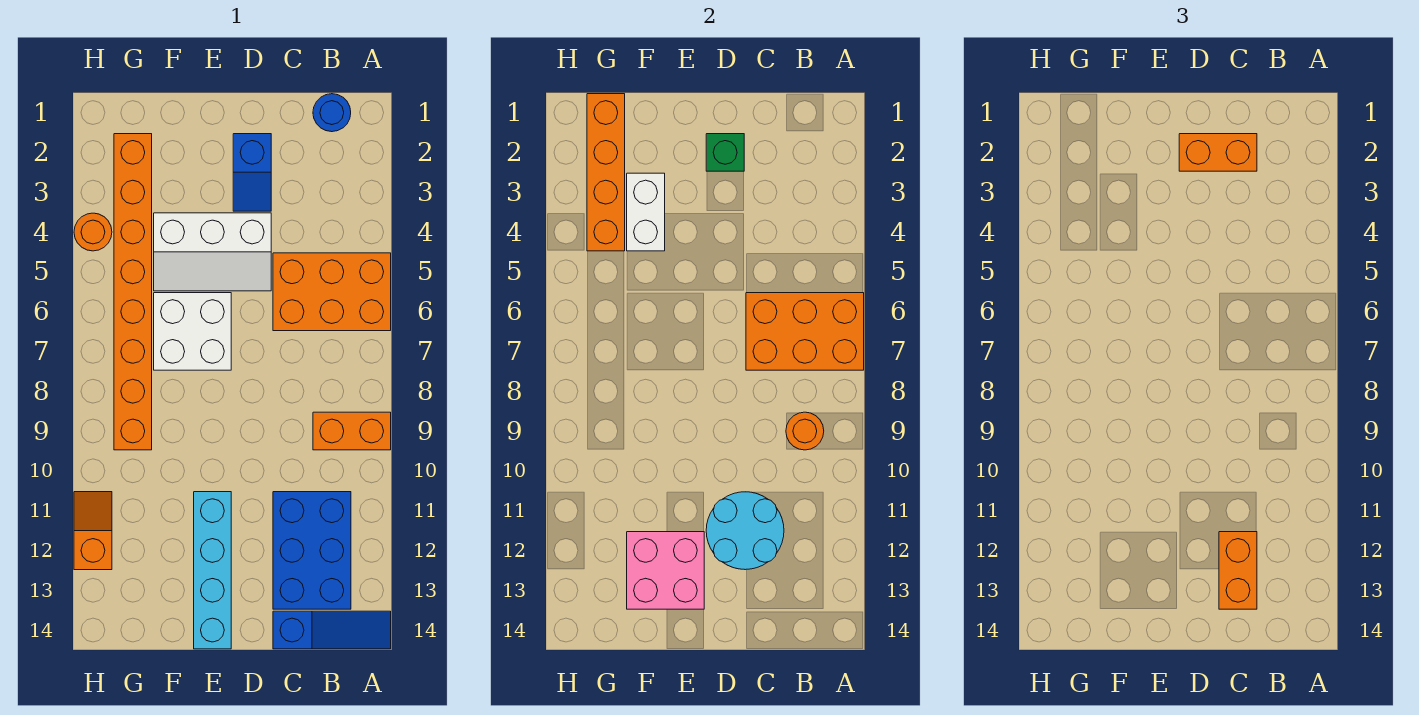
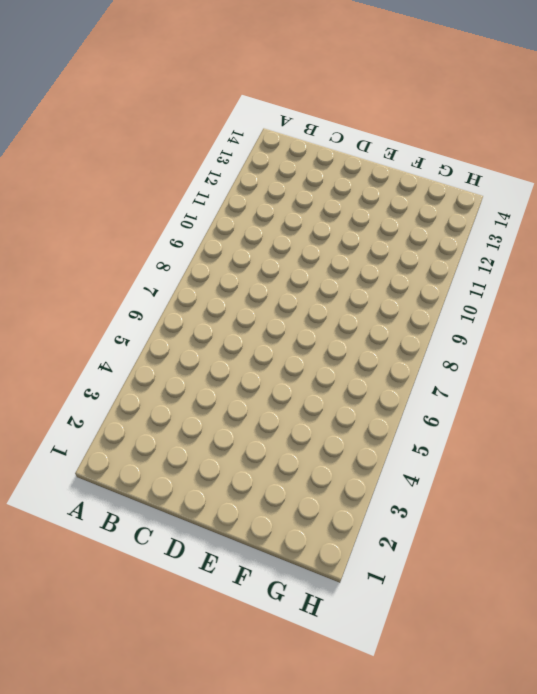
none -> orange 2x3 brick [273,253,391,331]
none -> orange 1x2 brick [313,412,391,450]
none -> blue 1x3 slope [273,611,391,649]

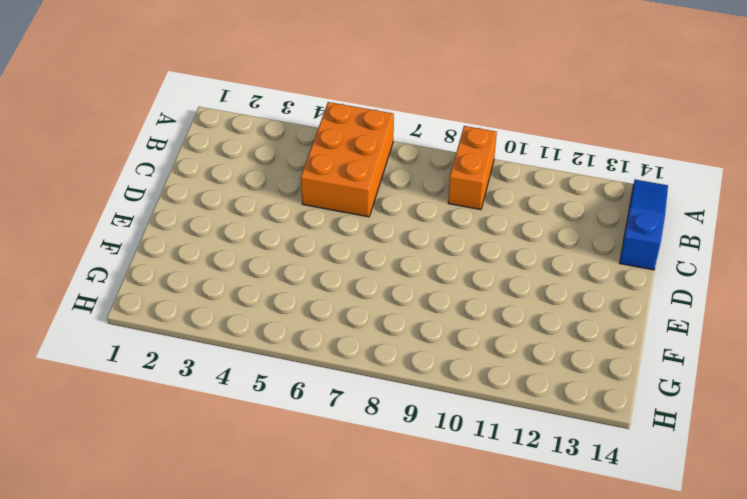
none -> blue 1x1 round brick [313,94,351,132]
none -> blue 2x3 brick [273,492,351,609]
none -> blue 1x2 slope [233,134,271,211]

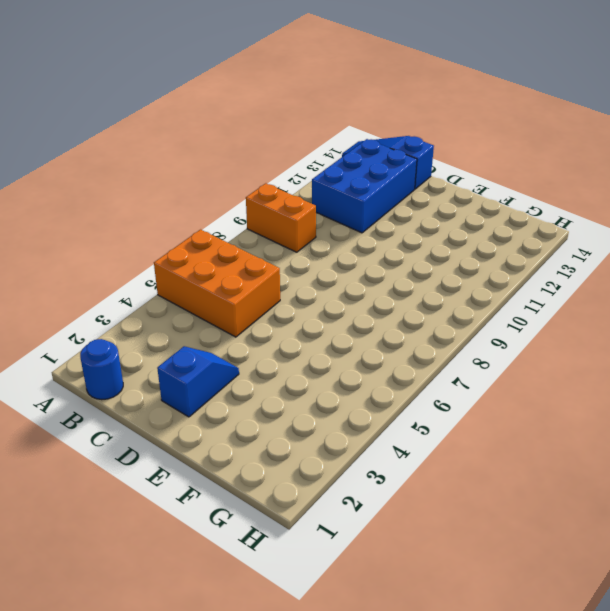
none -> white 2x3 slope [154,213,271,291]
none -> white 2x2 brick [154,293,231,370]
none -> cyan 1x4 brick [194,492,231,649]

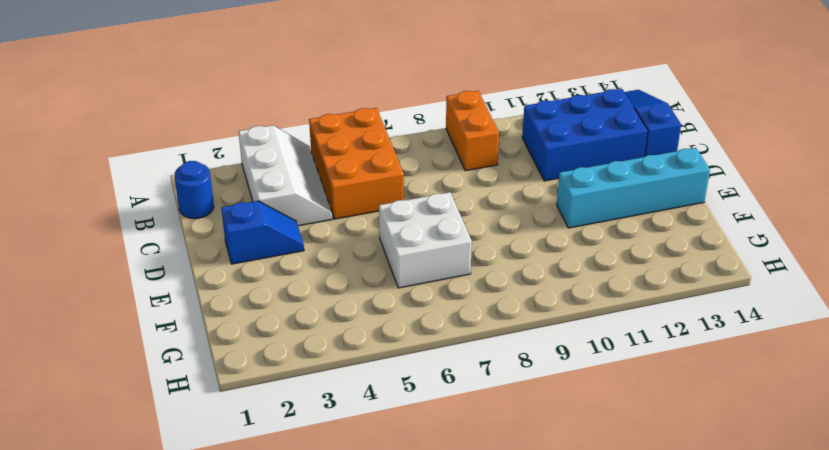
white 2x3 slope [239,125,333,226] -> white 2x3 slope moved to [154,213,271,291]
none -> orange 1x8 brick [114,134,152,450]
none -> orange 1x1 round brick [74,213,112,251]
none -> orange 1x2 slope [74,492,112,570]

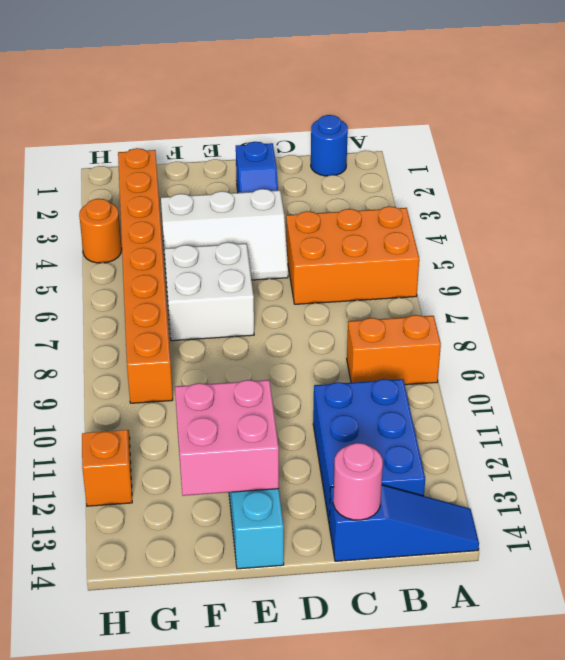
pink 1x1 round brick [333,443,383,520] -> none
none -> orange 2x3 brick [746,293,864,370]
none -> orange 1x1 round brick [786,412,824,450]
none -> cyan 2x2 round brick [706,492,784,570]

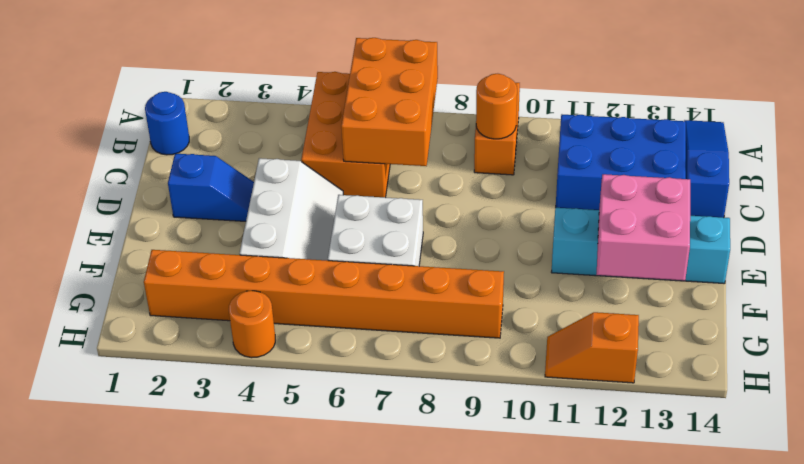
none -> cyan 2x2 round brick [706,492,784,570]
none -> green 1x1 brick [706,134,744,171]
none -> white 1x2 brick [627,173,665,251]

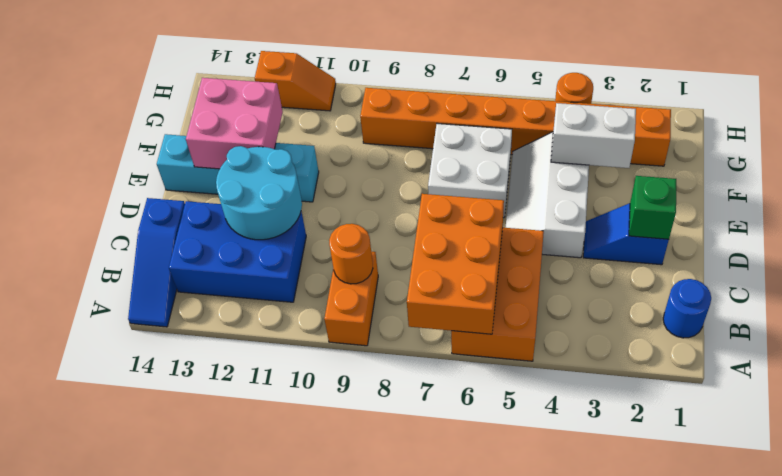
none -> orange 1x4 brick [587,94,625,251]
none -> orange 1x2 brick [1179,134,1257,171]
none -> orange 1x2 brick [1219,532,1257,609]

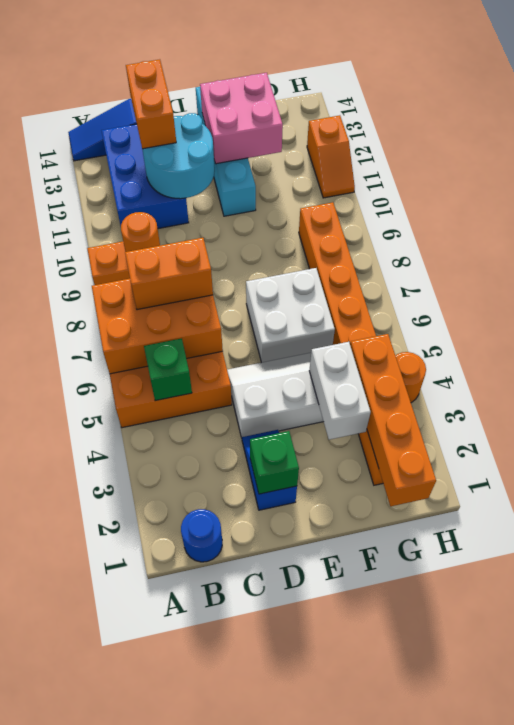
green 1x1 brick [144,338,192,401] -> none
orange 1x2 brick [125,238,213,310] -> orange 1x2 brick moved to [1179,134,1257,171]

